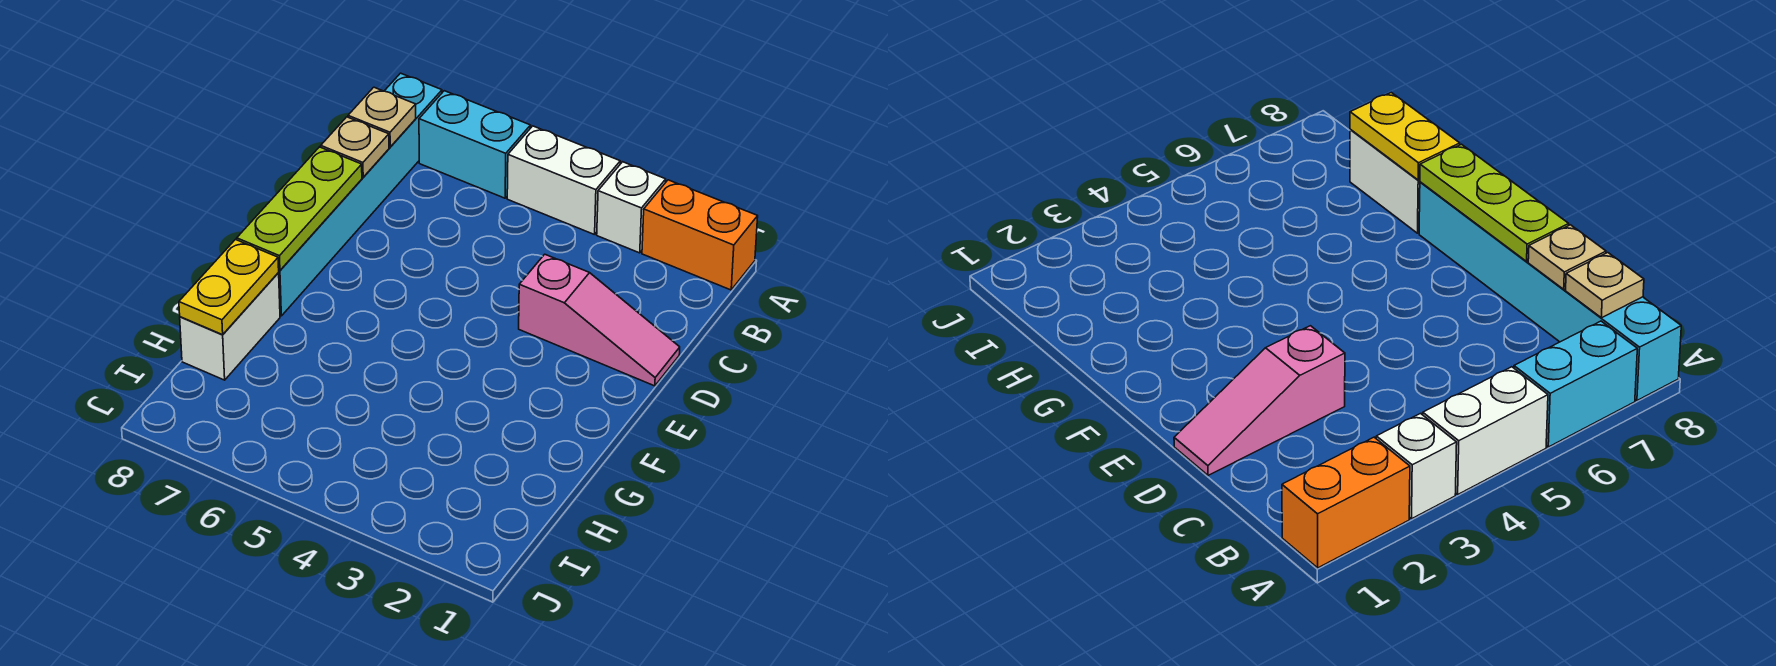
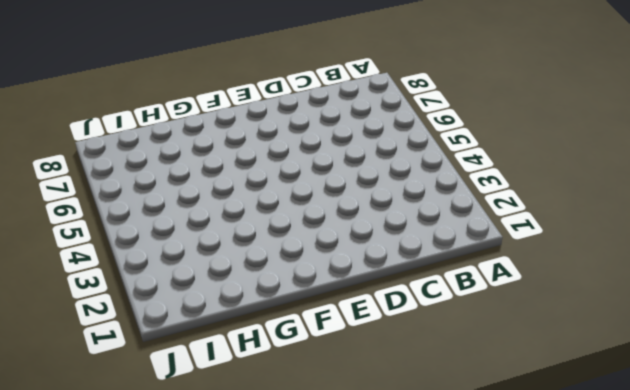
none -> orange 1x2 brick [642,180,758,290]
none -> white 1x1 brick [597,162,666,253]

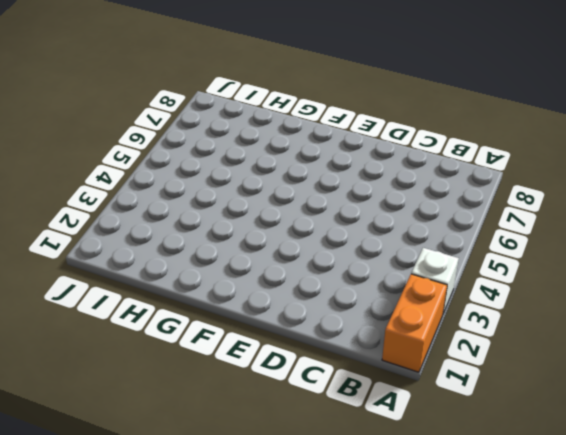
none -> white 1x2 brick [507,126,620,235]
none -> cyan 1x2 brick [419,91,531,198]

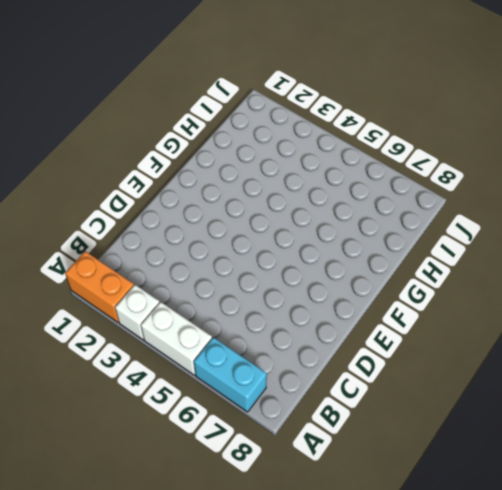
none -> cyan 1x6 brick [278,73,442,316]
none -> pink 1x3 slope [519,254,680,386]

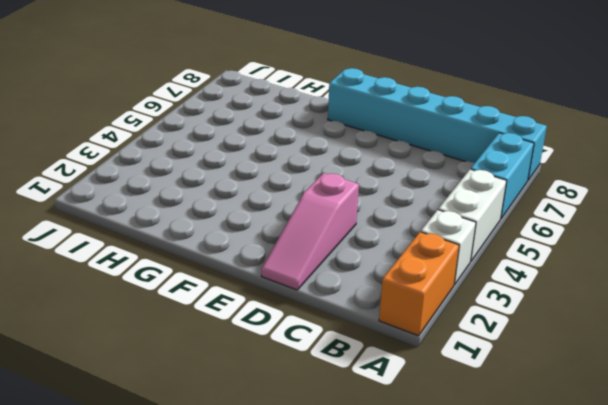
none -> white 1x2 brick [180,273,280,380]
none -> tan 1x1 plate [348,87,416,147]

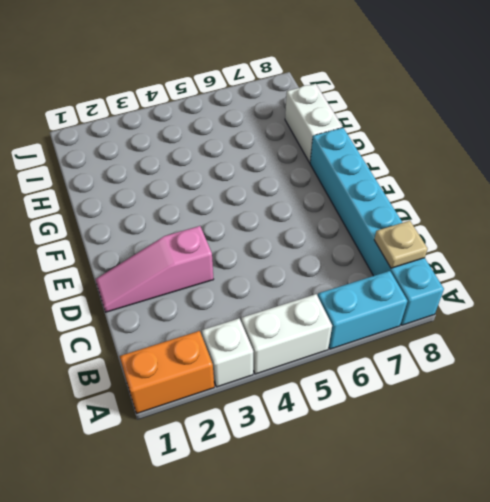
none -> tan 1x1 plate [321,117,389,177]
none -> lime 1x3 plate [237,147,362,270]

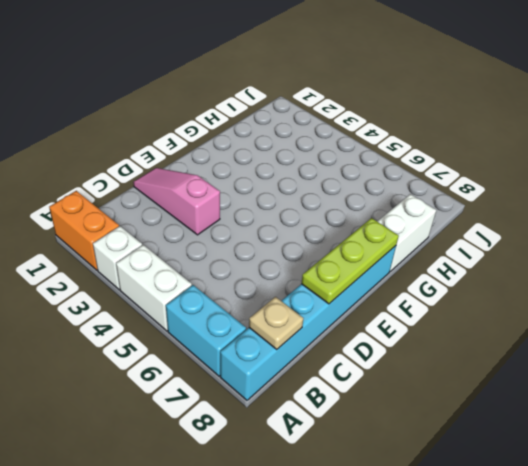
none -> tan 1x1 plate [321,117,389,177]
none -> yellow 1x2 plate [179,240,279,335]

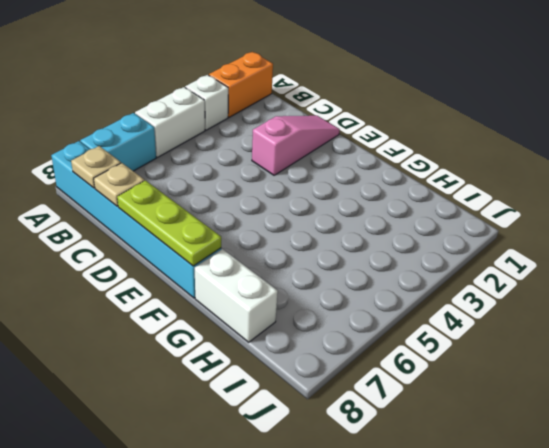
none -> yellow 1x2 plate [179,240,279,335]

